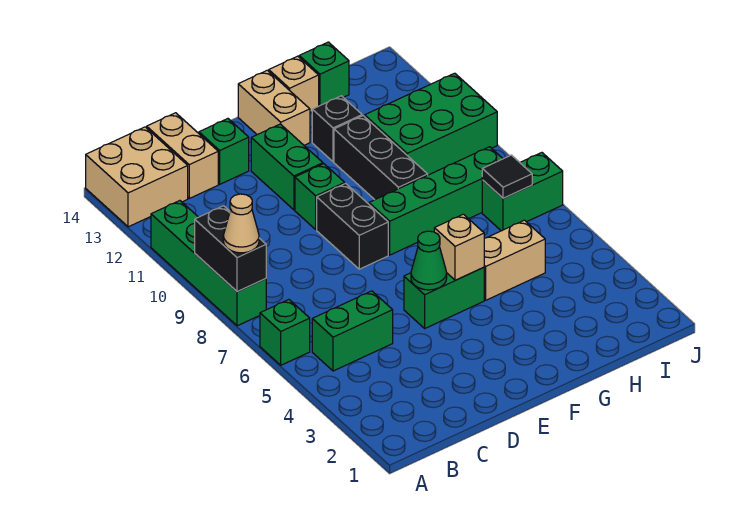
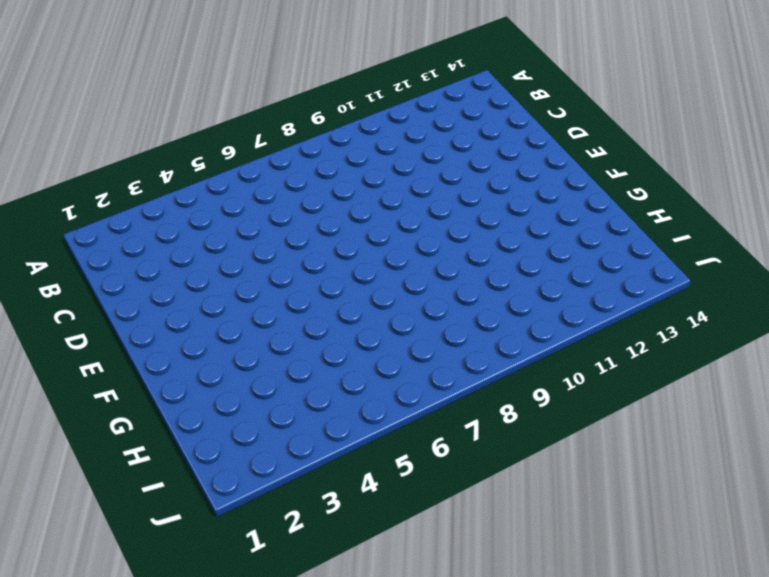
none -> green 1x1 brick [260,300,310,365]
none -> green 1x4 brick [151,201,266,326]
none -> tan 2x2 brick [86,127,188,227]

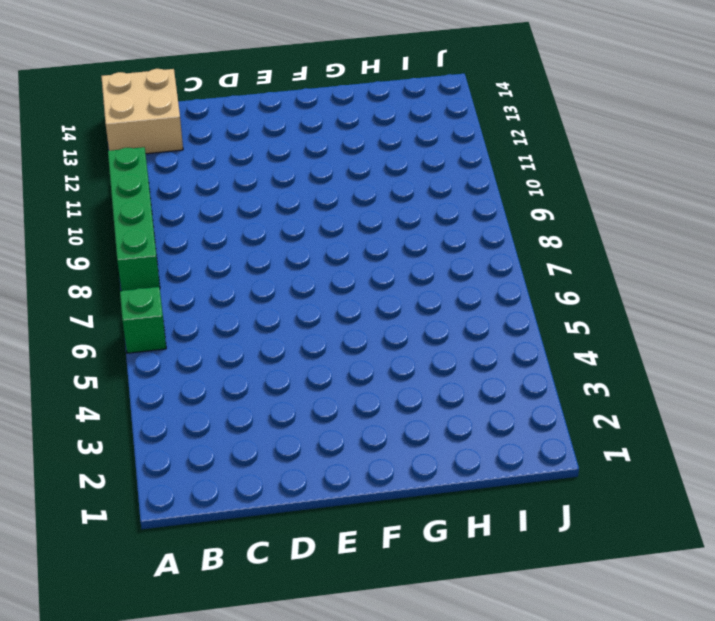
none -> green 1x2 brick [312,291,393,371]
none -> tan 1x2 brick [147,113,218,198]
none -> green 1x1 brick [199,119,249,184]

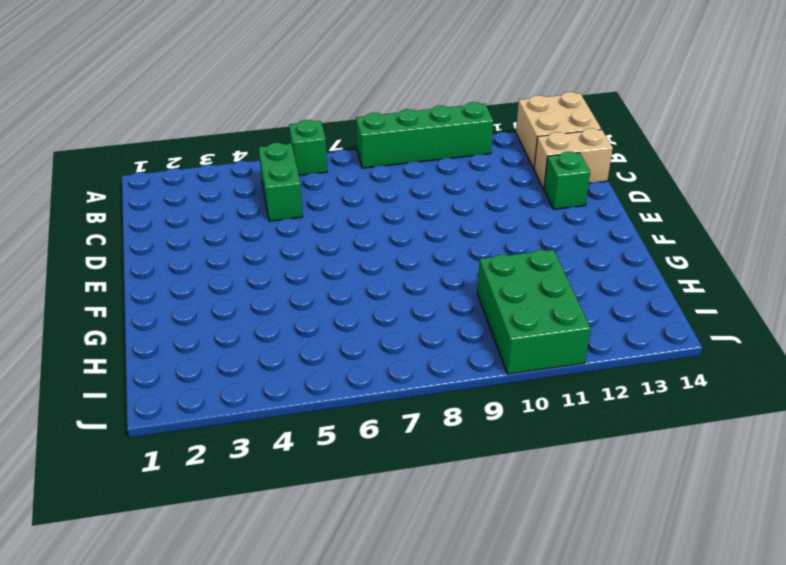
none -> green 1x2 brick [404,267,484,328]
none -> black 1x2 brick [317,184,388,269]
none -> green 1x1 brick [295,164,345,229]

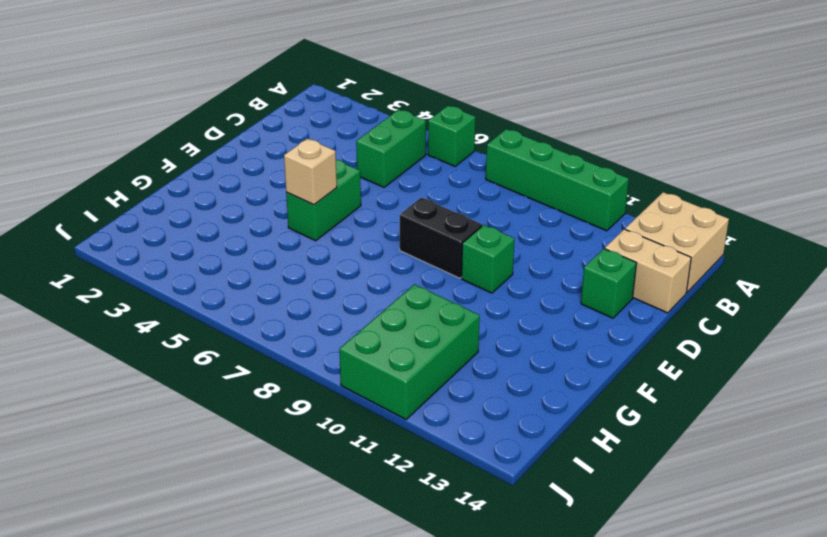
none -> green 1x2 brick [251,124,323,210]
none -> green 1x4 brick [369,147,503,255]
none -> tan 1x2 brick [238,70,310,145]

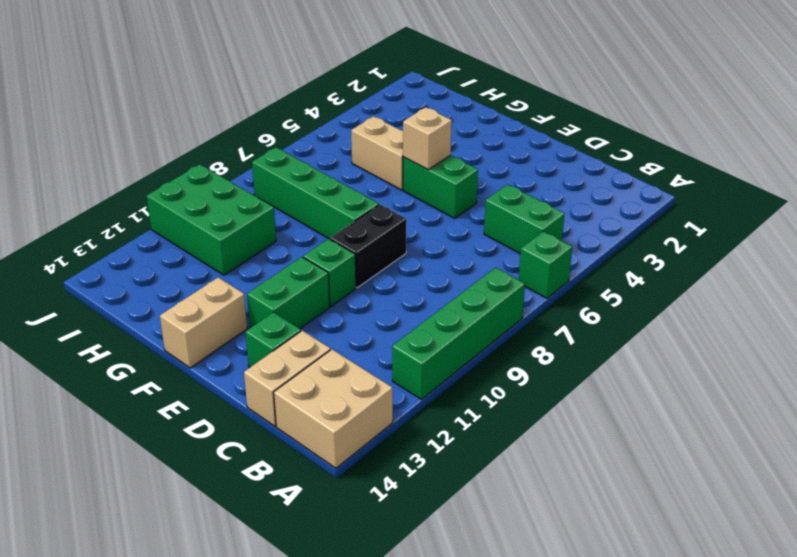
none -> black 1x3 brick [334,116,428,200]
none -> black 1x1 brick [312,96,362,162]
none -> tan 1x1 brick [269,56,319,113]

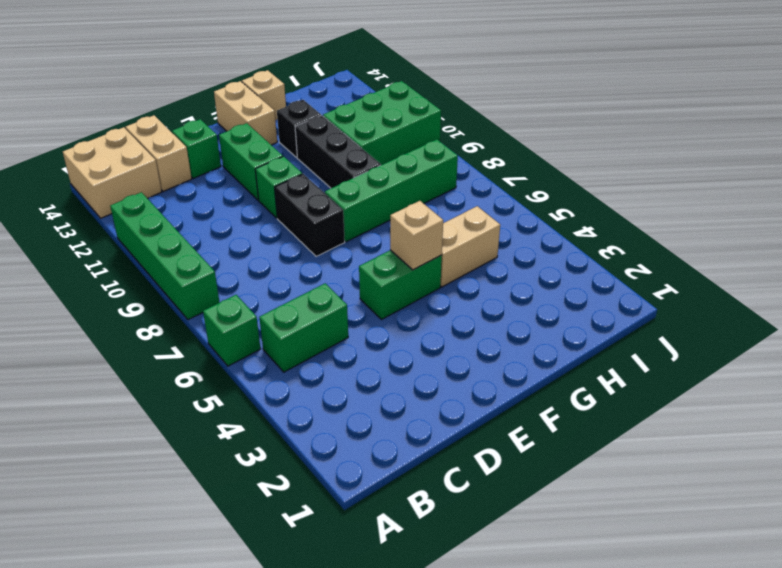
none -> green 1x1 brick [299,42,349,106]
none -> green 1x2 brick [482,153,563,231]
none -> black 1x2 brick [195,206,266,292]

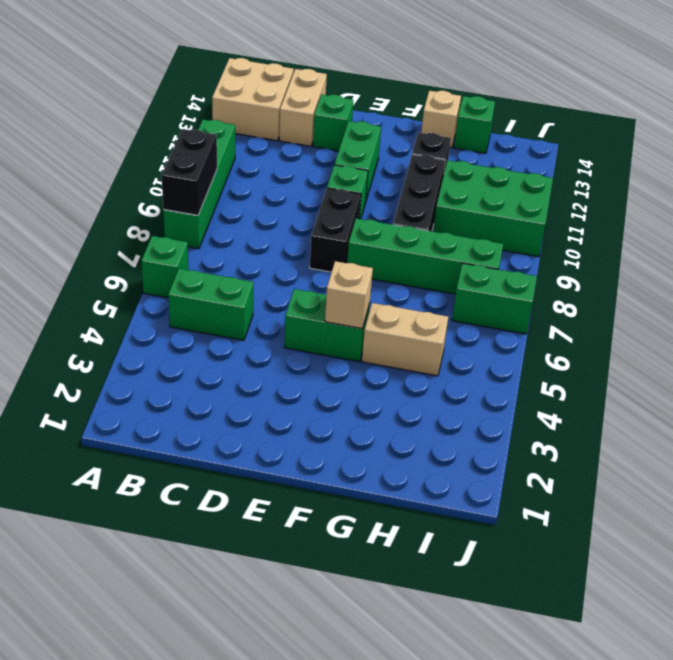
none -> tan 1x2 brick [238,70,310,145]
none -> green 1x1 cone [411,231,447,290]
none -> black 1x1 tile [482,155,532,198]

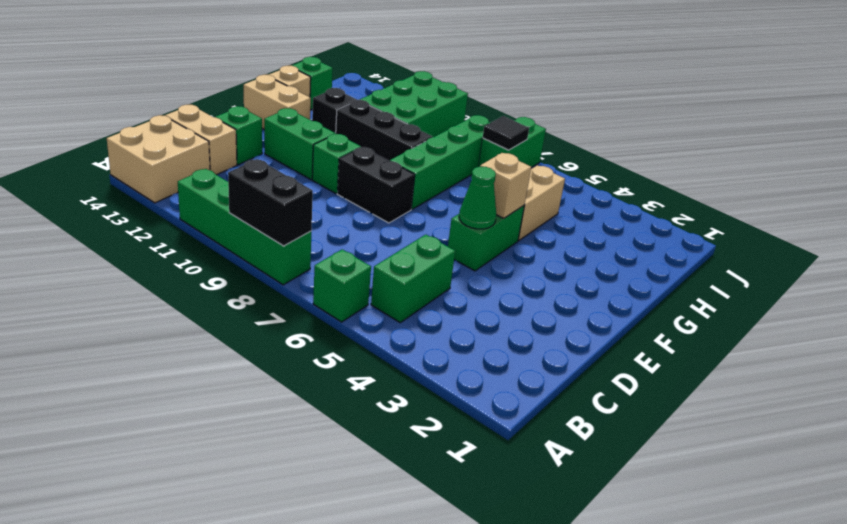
none -> tan 1x1 cone [223,194,259,253]

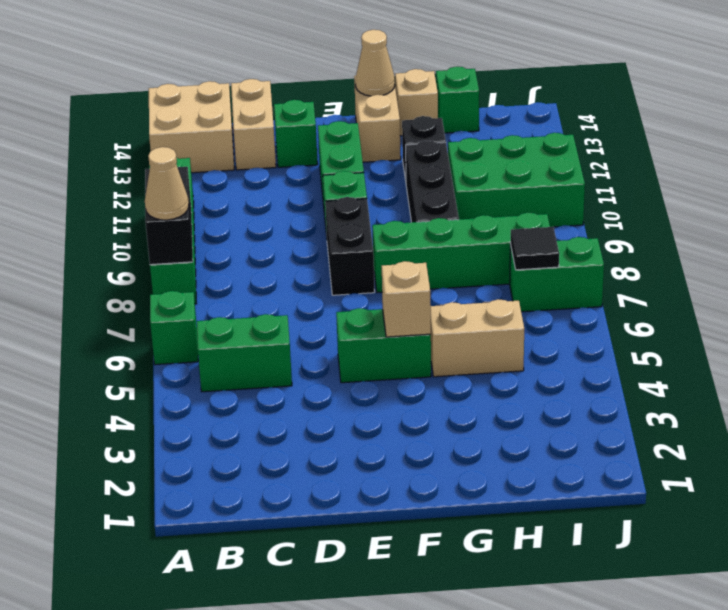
tan 1x1 cone [355,30,395,96] -> none
none -> green 1x1 cone [411,231,447,290]

